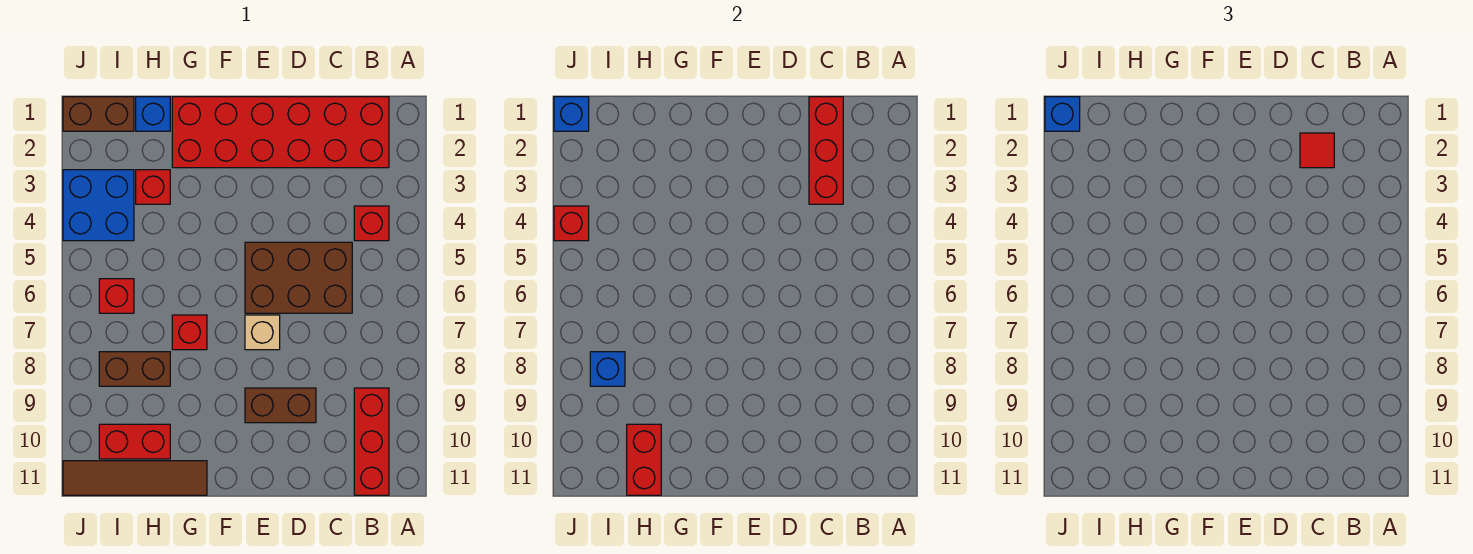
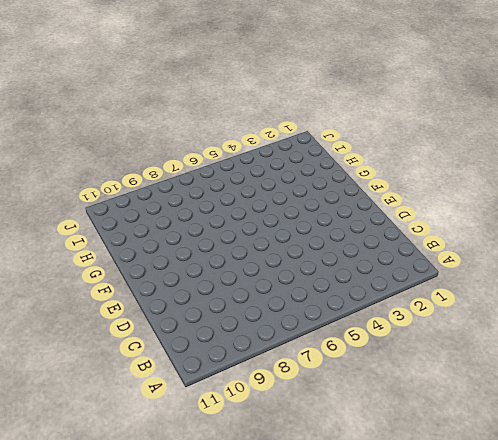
none -> red 2x6 brick [172,97,389,168]
none -> red 1x1 brick [354,206,389,241]
none -> red 1x3 brick [354,388,389,495]

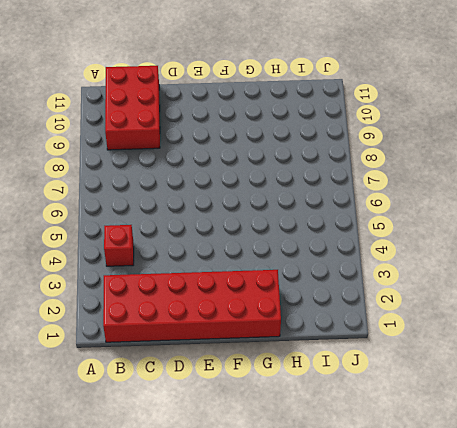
red 2x3 brick [105,66,160,150] -> red 1x3 brick [354,388,389,495]
none -> brown 2x3 brick [245,242,352,313]
none -> brown 1x2 brick [245,388,316,423]
none -> tan 1x1 brick [245,315,280,350]

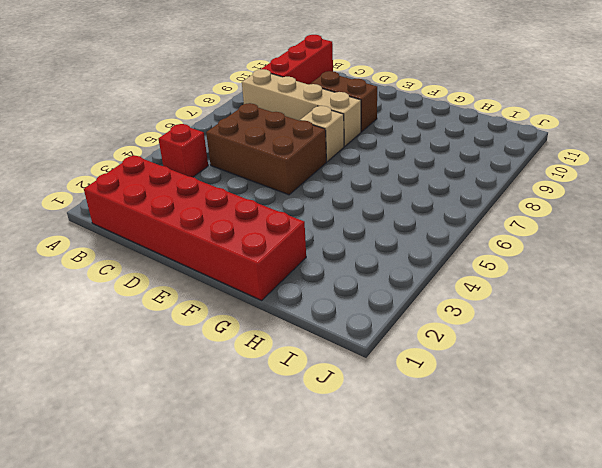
tan 1x4 brick [242,69,361,147] -> none
none -> red 1x1 brick [172,315,207,350]
none -> brown 1x4 tile [63,461,207,495]
none -> blue 1x1 brick [136,97,170,131]

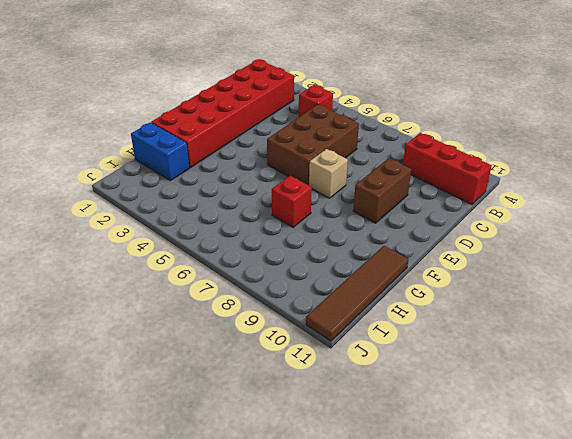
blue 1x2 brick [131,122,189,181] -> blue 1x1 brick [136,97,170,131]
none -> red 1x1 brick [136,170,170,204]
none -> brown 1x2 brick [99,352,170,386]
none -> red 1x2 brick [99,424,170,459]

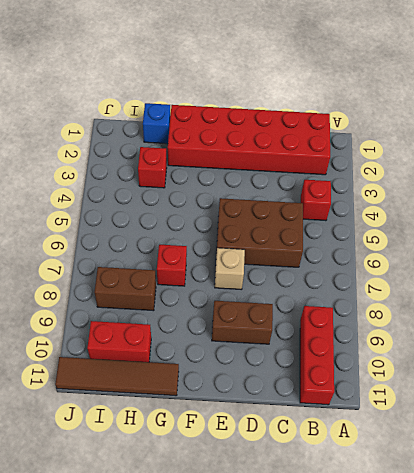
none -> brown 1x2 brick [63,97,134,131]
none -> blue 2x2 brick [63,170,134,241]
none -> red 1x1 brick [99,279,134,313]

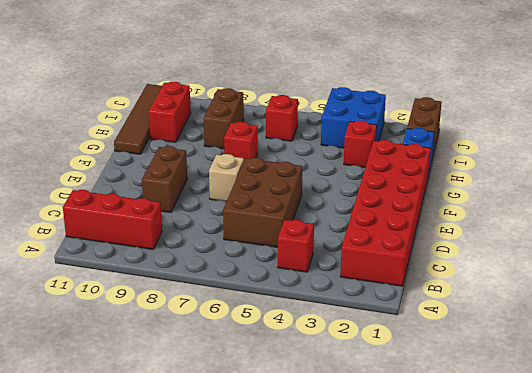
none -> red 1x3 brick [809,97,843,204]
none -> red 1x2 brick [627,424,661,495]
none -> blue 1x1 brick [590,352,625,386]

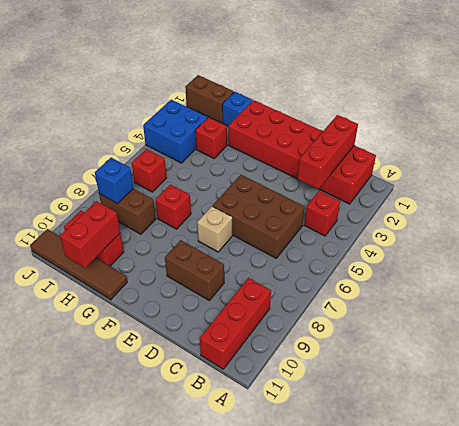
none -> blue 1x1 brick [554,97,589,131]
none -> red 1x1 brick [554,206,589,241]
none -> red 1x1 tile [1300,133,1334,168]

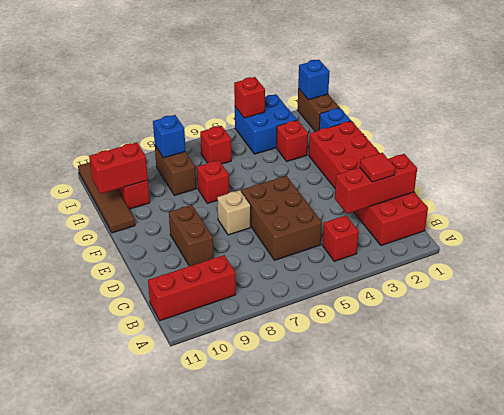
none -> blue 1x1 brick [1045,97,1080,131]

